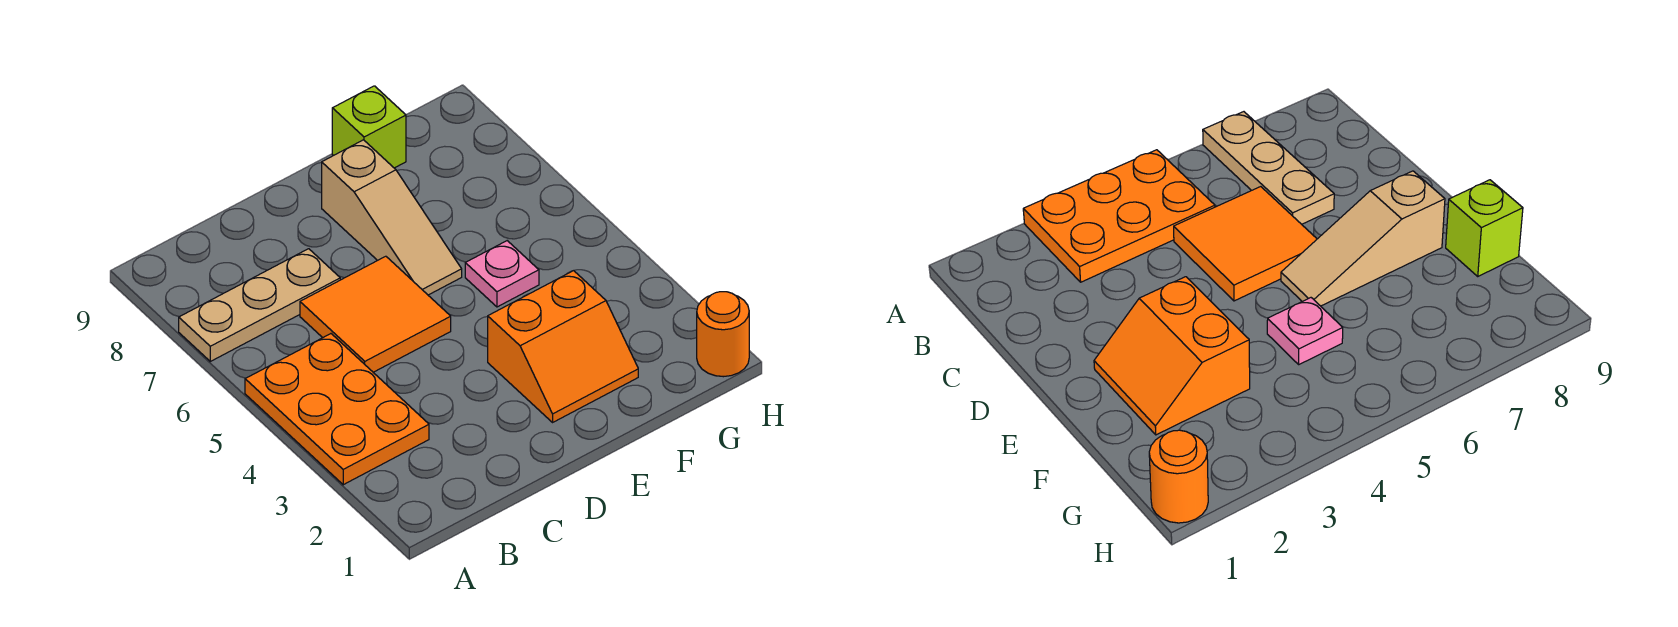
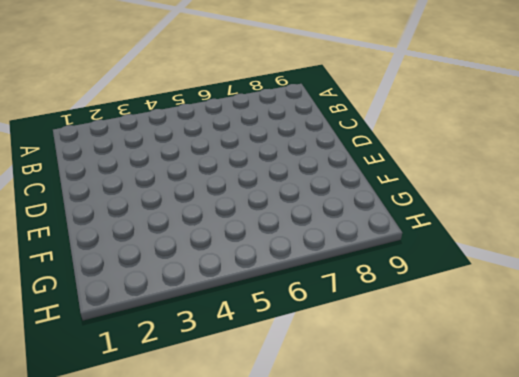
none -> orange 2x3 plate [245,334,429,485]
none -> tan 1x3 plate [179,249,340,361]

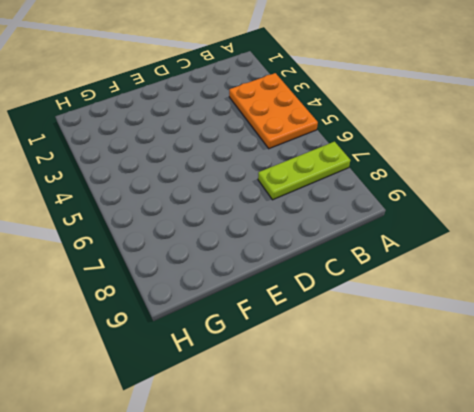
lime 1x3 plate [258,142,351,200] -> tan 1x3 plate [179,249,340,361]
none -> orange 2x2 tile [300,256,451,372]
none -> orange 2x2 slope [488,271,638,422]

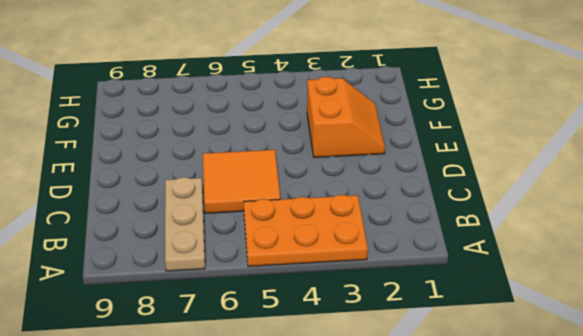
none -> tan 1x3 slope [322,140,462,295]
none -> pink 1x1 plate [465,241,539,307]

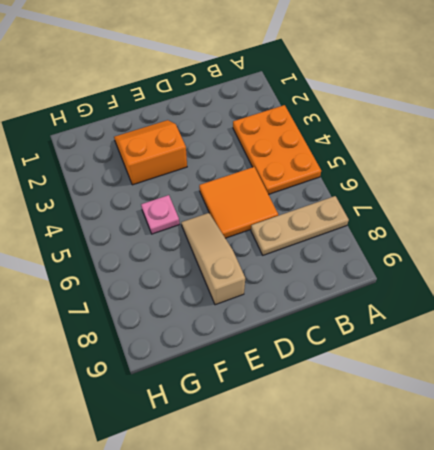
none -> lime 1x1 brick [332,86,406,168]
none -> orange 1x1 round brick [697,292,749,377]

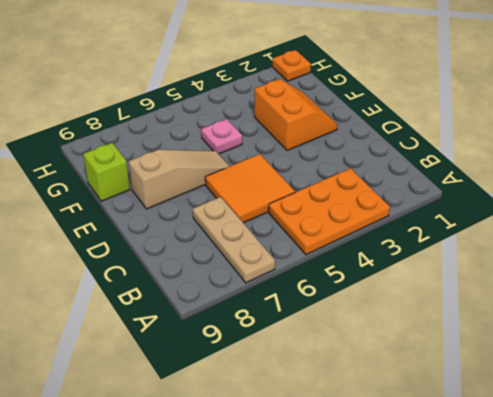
orange 1x1 plate [273,50,311,81] -> orange 1x1 round brick [697,292,749,377]

